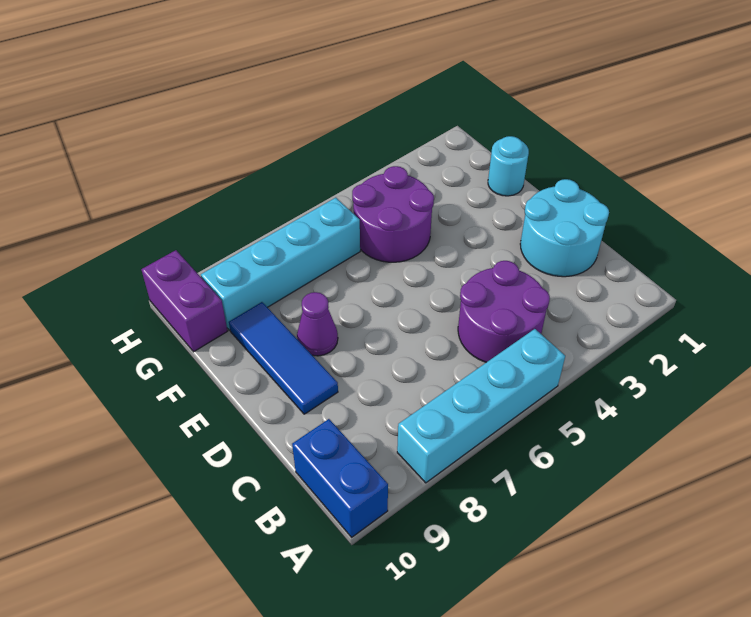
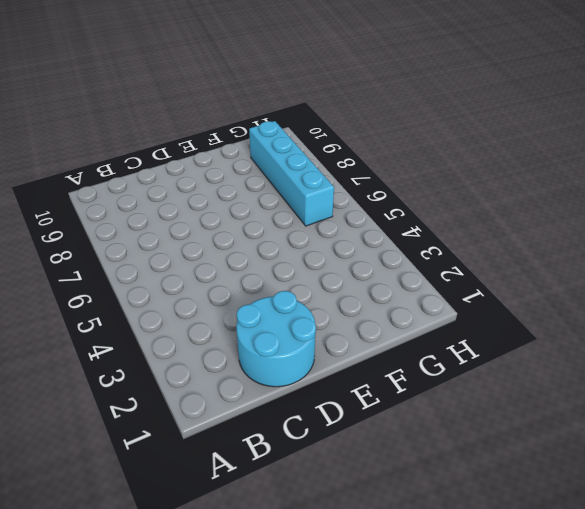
none -> cyan 1x4 brick [397,329,565,483]
none -> blue 1x2 brick [292,419,388,537]

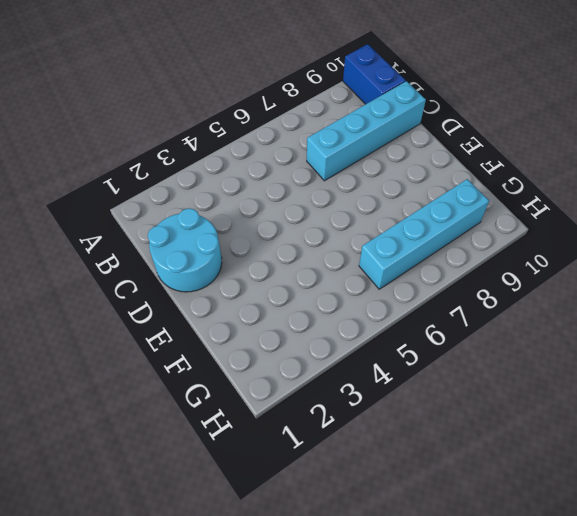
cyan 1x4 brick [307,81,426,181] -> cyan 1x4 brick moved to [397,329,565,483]
none -> purple 2x2 round brick [458,261,550,362]
none -> blue 1x3 tile [229,302,338,414]

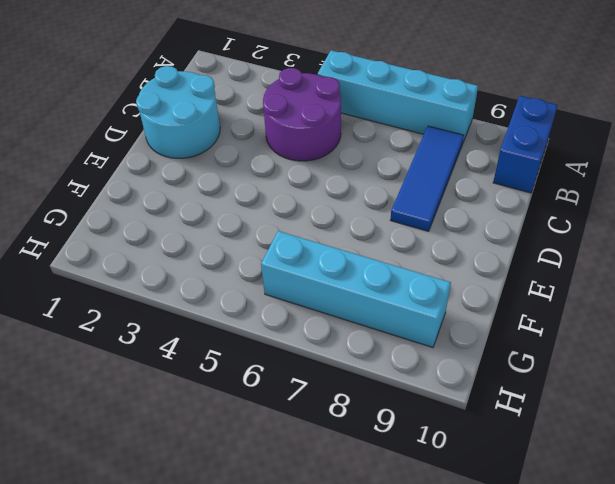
blue 1x3 tile [391,126,464,231] -> blue 1x3 tile moved to [229,302,338,414]
none -> purple 1x1 cone [297,292,338,356]
none -> cyan 1x1 round brick [488,136,529,196]

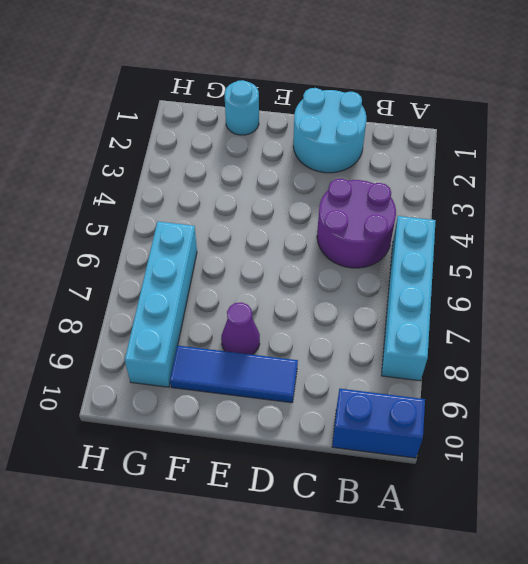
none -> purple 2x2 round brick [352,166,434,262]
none -> purple 1x2 brick [141,250,227,352]

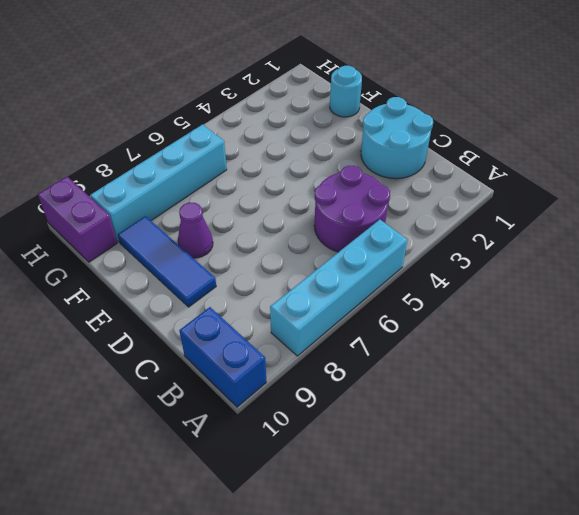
none -> purple 2x2 round brick [352,166,434,262]

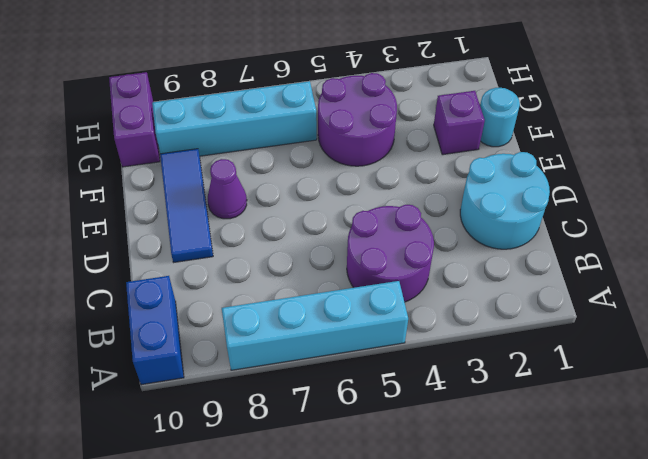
purple 1x1 brick [434,91,485,155] -> none

